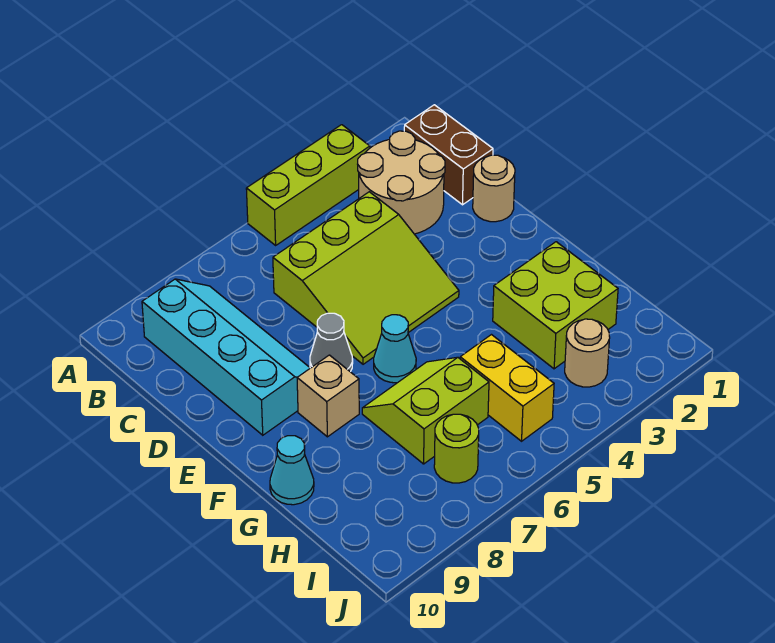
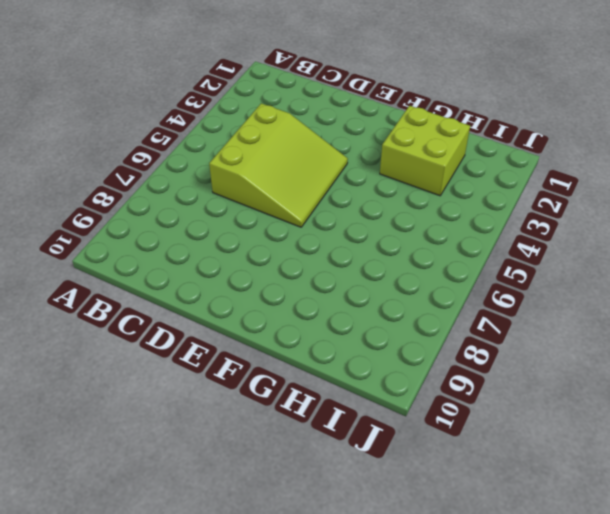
none -> lime 1x3 brick [246,125,370,245]
none -> brown 1x2 brick [404,105,493,205]
none -> tan 2x2 round brick [358,131,445,234]

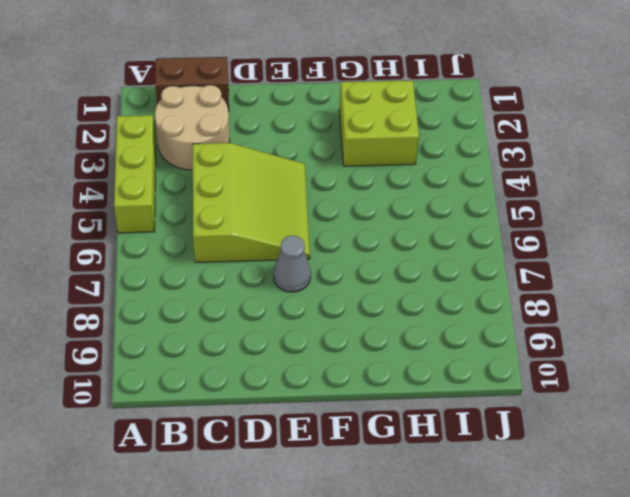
none -> cyan 2x4 slope [142,279,310,435]
none -> tan 1x1 round brick [473,155,515,222]
none -> cyan 1x1 cone [374,315,416,383]

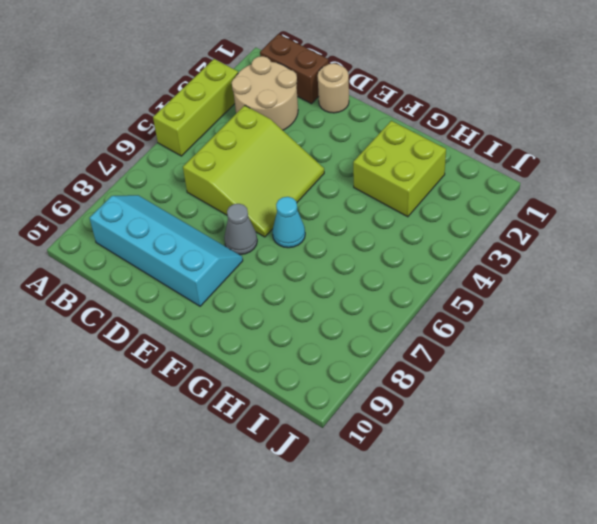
none -> tan 1x1 brick [297,355,359,437]
none -> lime 2x2 slope [362,357,489,464]
none -> cyan 1x1 cone [270,436,314,505]

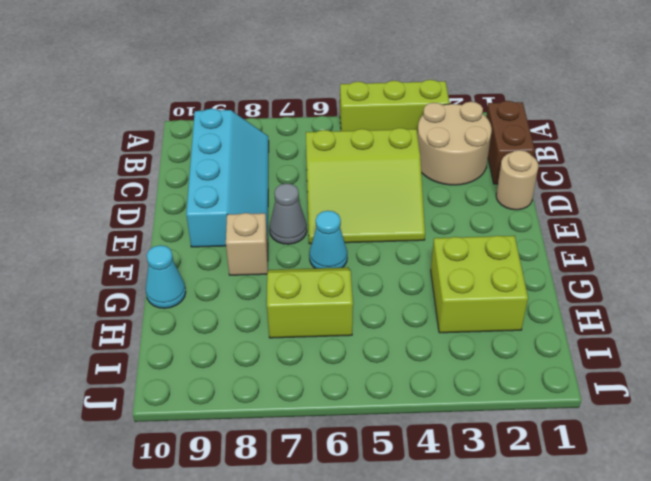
none -> yellow 1x2 brick [460,335,554,441]
none -> tan 1x1 round brick [565,319,610,387]
none -> lime 1x1 round brick [434,414,479,483]

